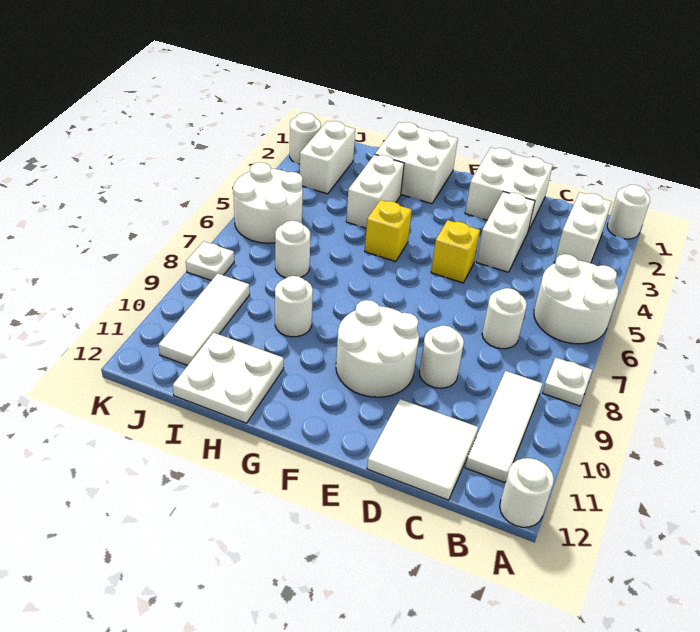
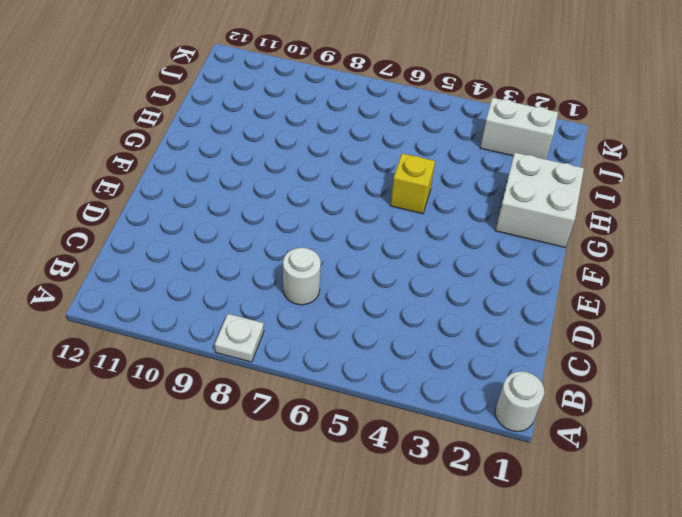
none -> white 2x2 round brick [534,254,618,344]
none -> white 1x1 round brick [500,458,554,527]
none -> white 1x2 brick [554,192,611,263]

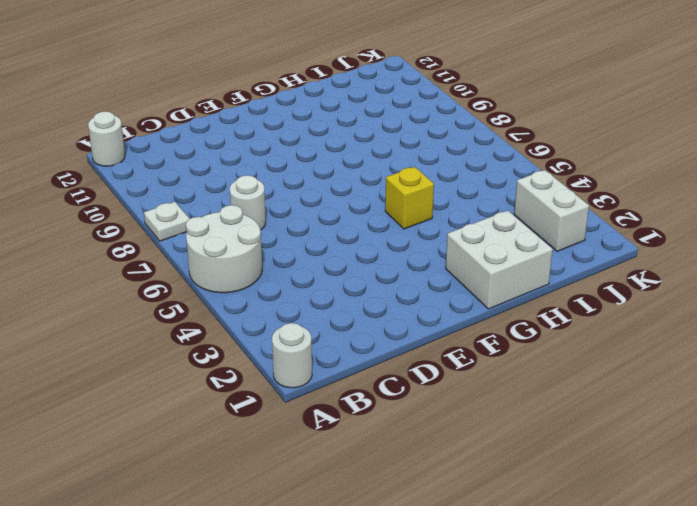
none -> white 1x2 brick [554,192,611,263]
none -> white 1x3 tile [465,371,543,483]
none -> white 2x2 tile [367,399,478,500]

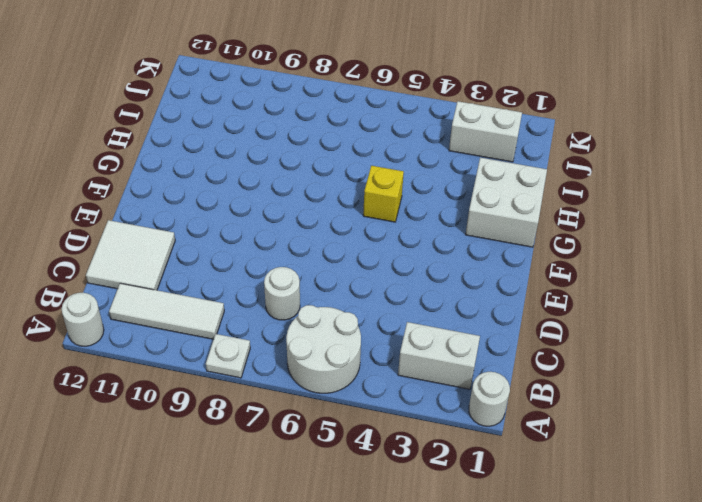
none -> white 2x2 brick [465,148,553,231]
none -> white 1x2 brick [476,192,535,272]
none -> white 1x1 round brick [419,325,464,388]

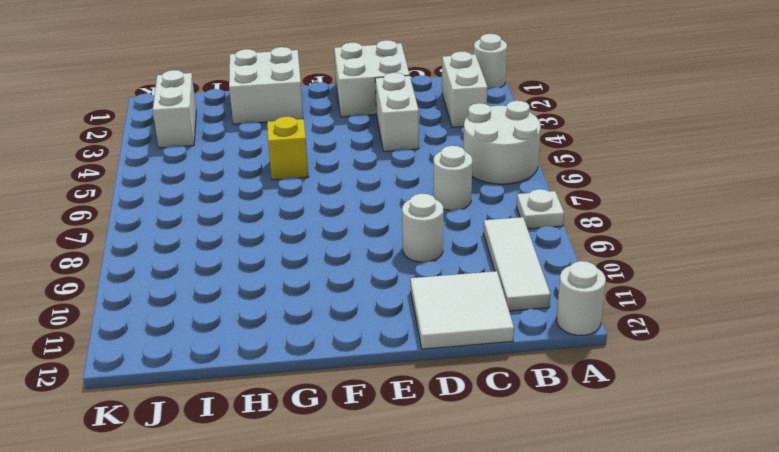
none -> yellow 1x1 brick [431,220,480,283]
none -> white 2x2 round brick [336,300,419,397]
none -> white 1x2 brick [346,154,404,228]

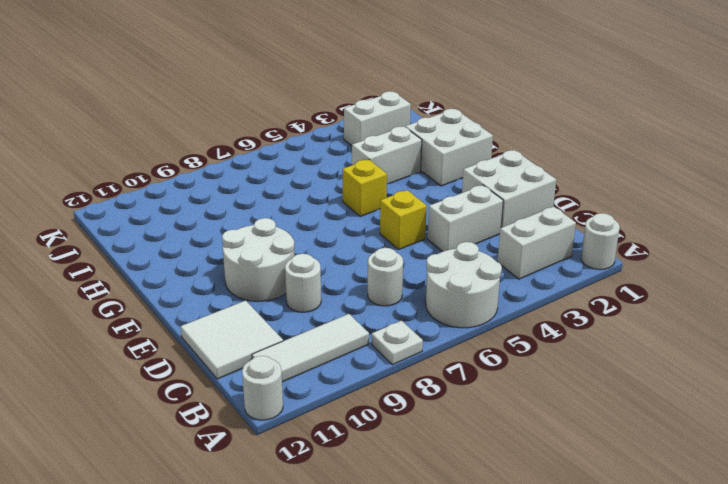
none -> white 1x1 round brick [275,276,313,337]
none -> white 2x2 plate [173,333,284,423]
none -> white 1x1 round brick [275,221,310,278]

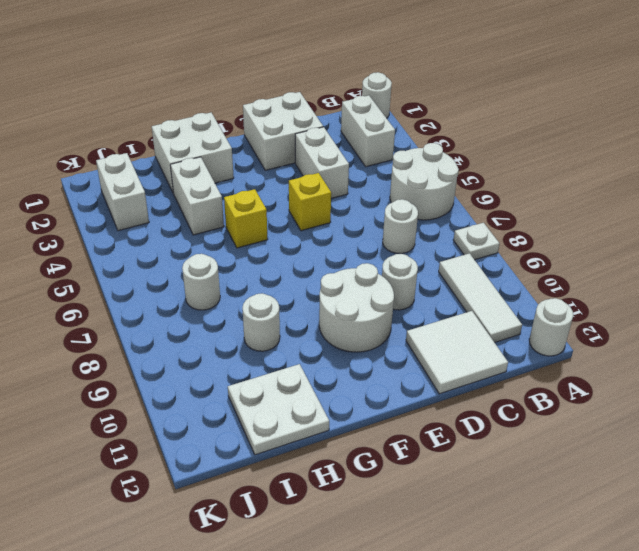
none -> white 2x2 round brick [233,162,303,243]
none -> white 1x3 tile [159,273,250,365]
none -> white 1x1 round brick [290,113,321,164]

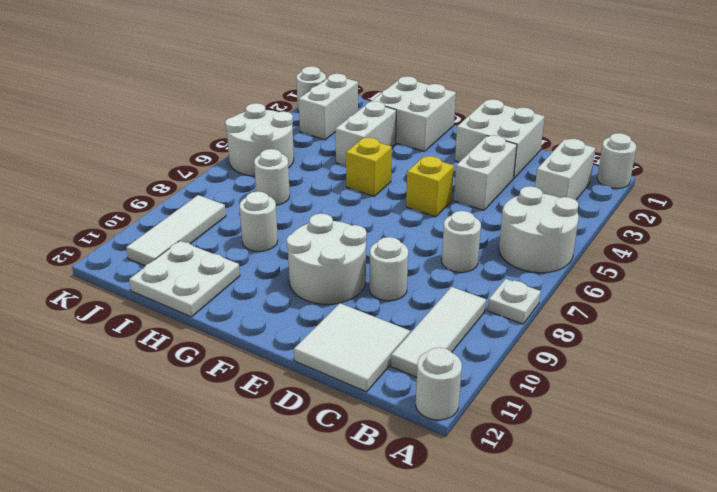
none -> white 1x1 plate [186,241,234,281]

